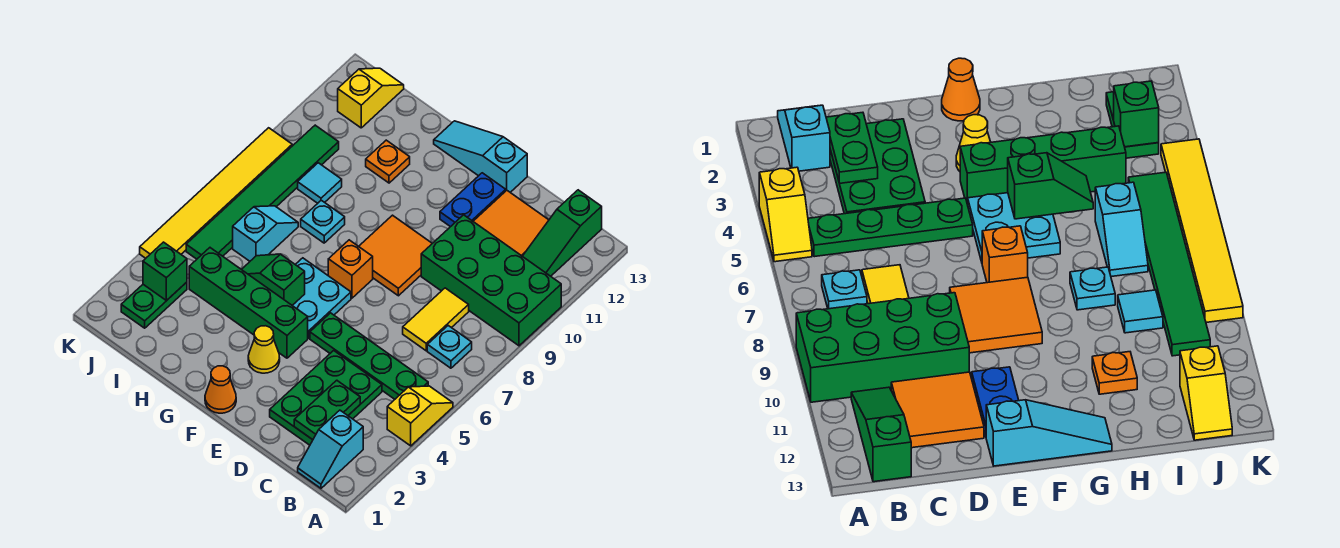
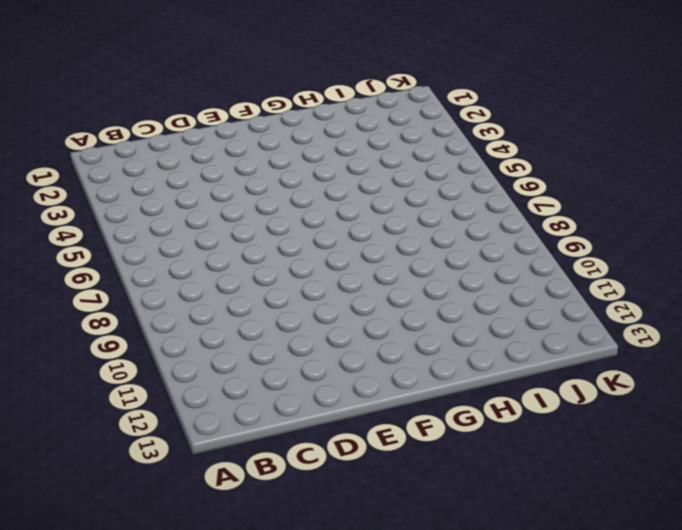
none -> yellow 1x2 slope [387,386,453,446]
none -> green 2x4 brick [421,215,561,346]
none -> cyan 1x2 slope [298,410,363,488]

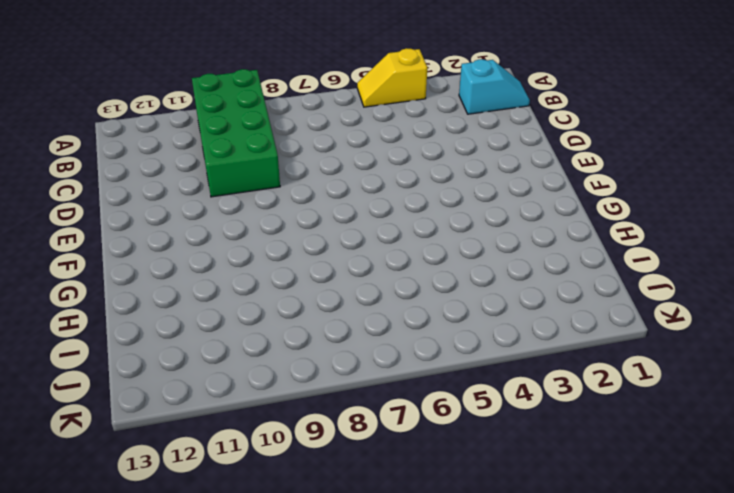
none -> green 1x4 plate [310,313,428,399]
none -> cyan 1x1 plate [427,326,472,368]
none -> green 1x3 slope [523,190,602,276]

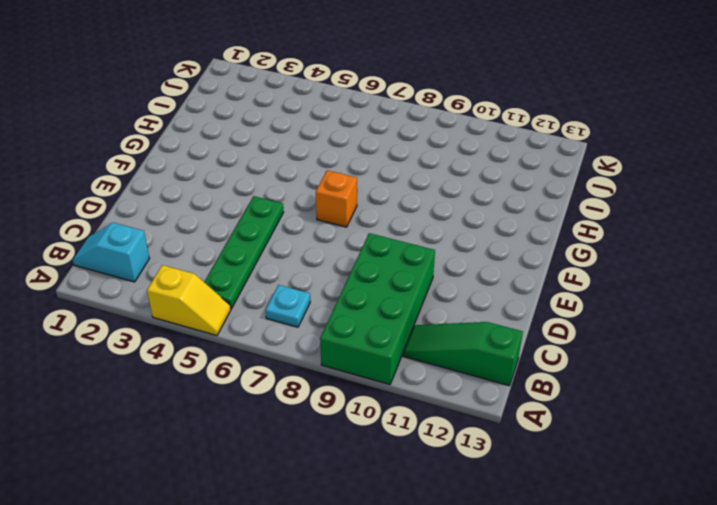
none -> green 2x3 plate [270,350,382,445]
none -> yellow 1x2 tile [403,288,469,351]
none -> orange 2x2 tile [473,190,549,256]

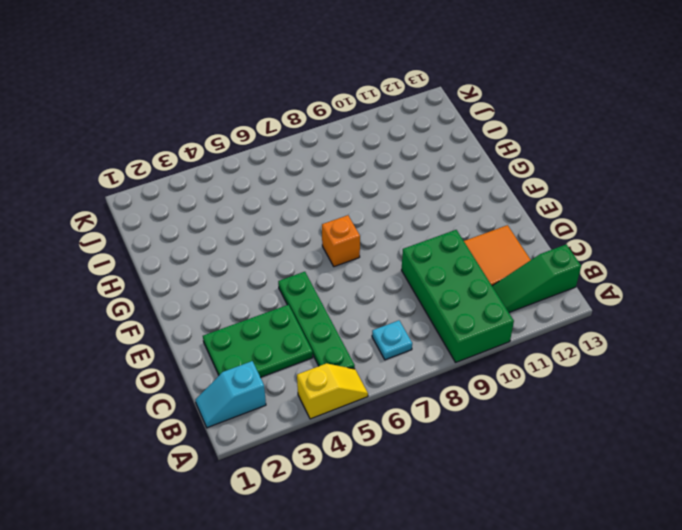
none -> yellow 1x2 tile [403,288,469,351]
none -> orange 2x2 tile [359,215,432,296]
none -> blue 1x2 plate [440,173,506,227]

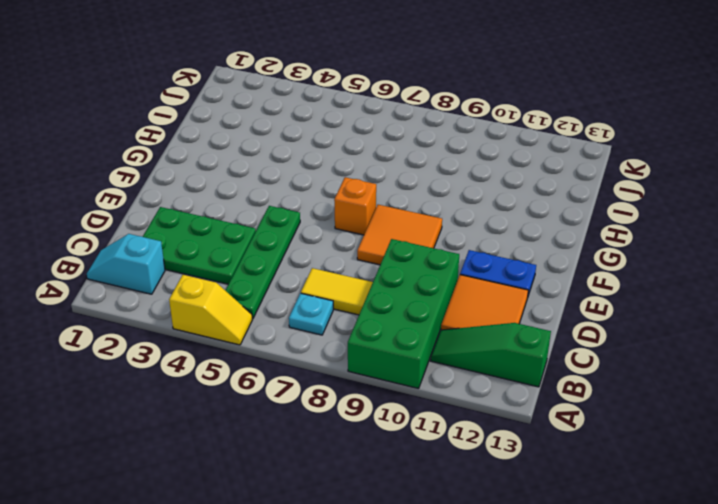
none -> cyan 1x3 slope [434,121,527,192]
none -> orange 1x1 cone [205,366,236,413]
none -> yellow 1x1 cone [248,326,280,373]

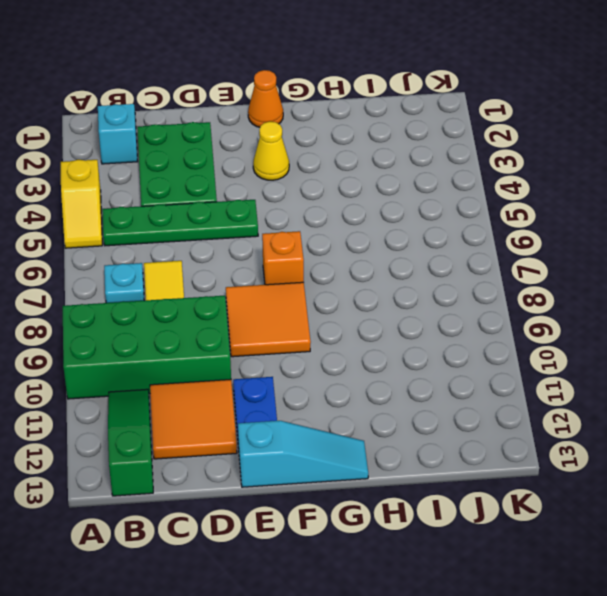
none -> green 1x4 brick [189,248,308,358]
none -> cyan 2x2 plate [292,258,351,338]
none -> cyan 1x1 plate [301,200,345,243]

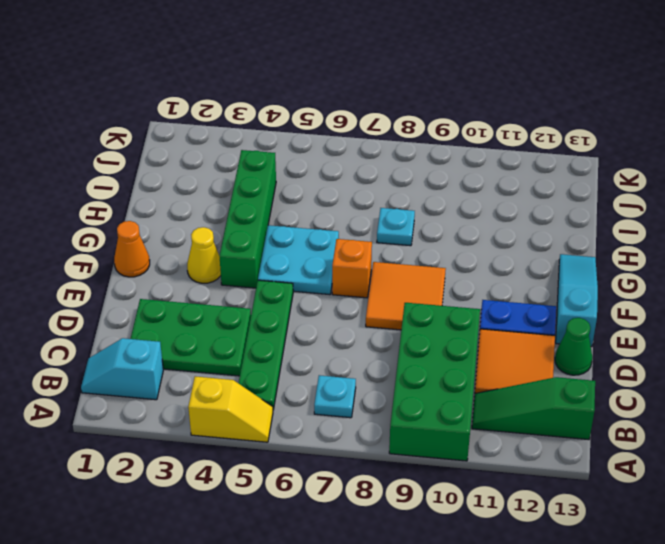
green 1x1 cone [555,318,592,375] -> none
none -> yellow 1x2 tile [403,288,469,351]
none -> orange 1x1 plate [366,140,410,183]
none -> cyan 1x2 slope [233,206,298,261]

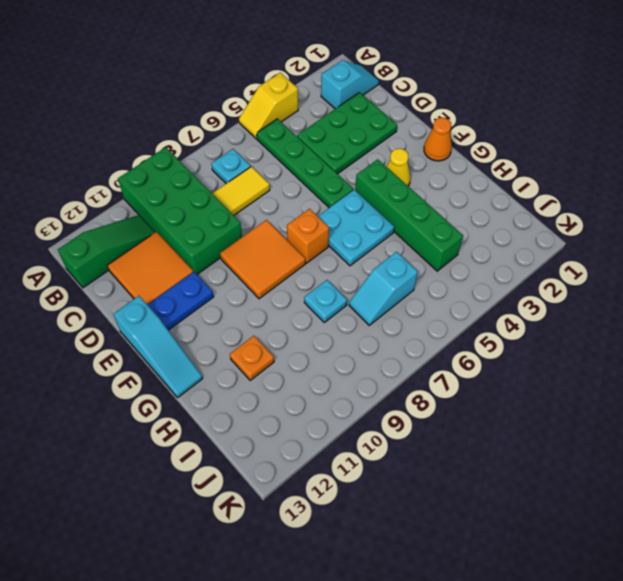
none -> cyan 1x1 tile [298,163,342,203]
none -> green 1x2 plate [121,282,187,328]
none -> green 1x6 tile [186,125,339,259]

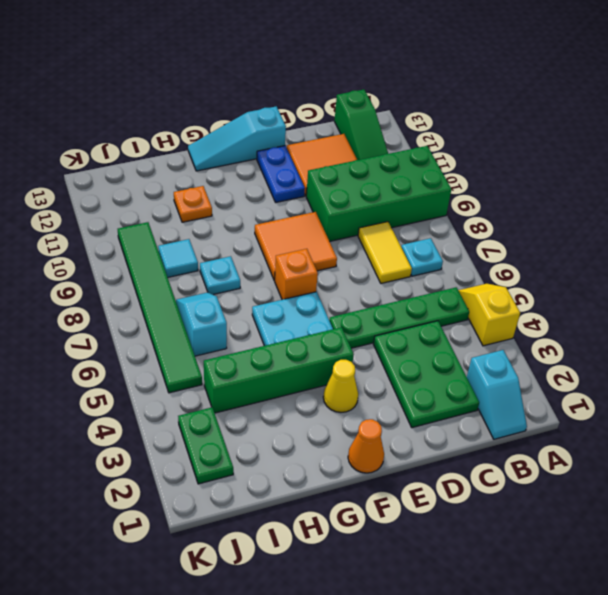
none -> yellow 1x2 slope [338,68,404,128]
none -> yellow 1x6 tile [140,128,292,258]
none -> green 1x2 plate [294,380,360,440]

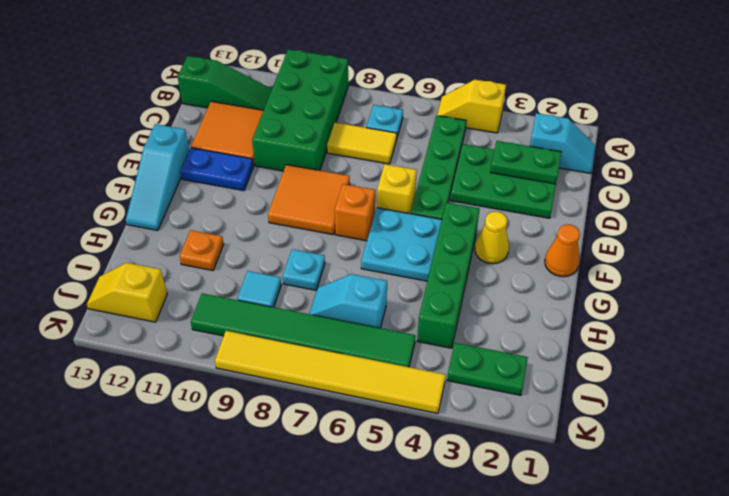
yellow 1x1 brick [377,164,417,214] -> none
none -> green 1x2 slope [241,254,305,305]
none -> green 1x1 brick [143,242,187,301]

